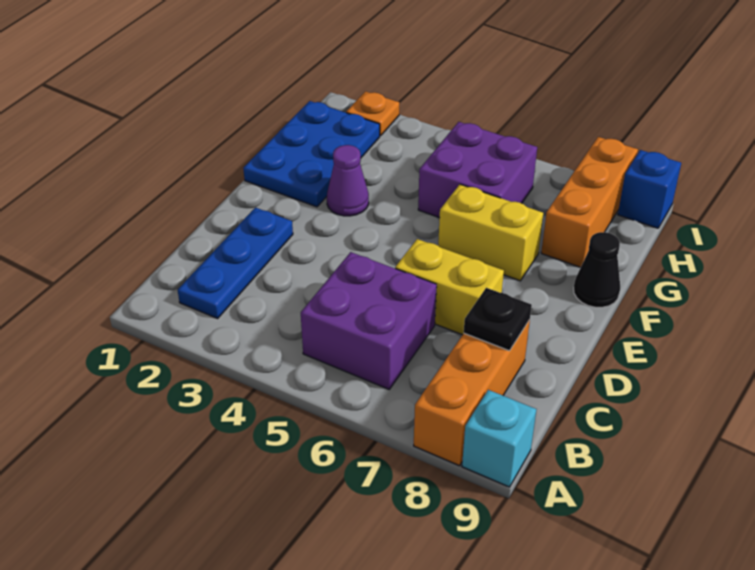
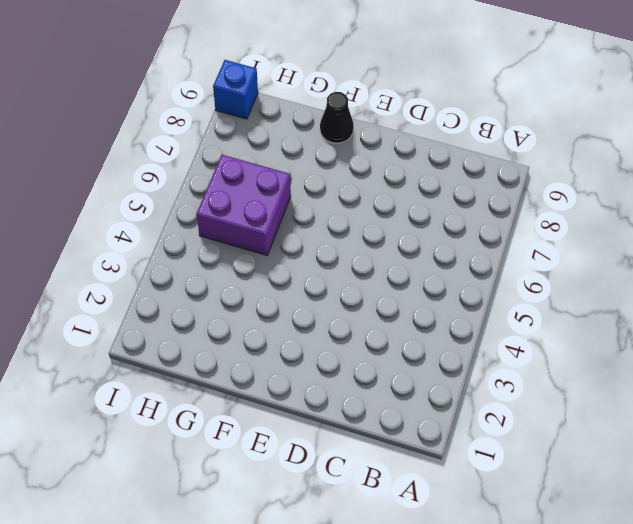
none -> orange 1x3 brick [414,320,530,466]
none -> cyan 1x1 brick [462,390,536,487]
none -> blue 1x3 plate [178,207,293,318]

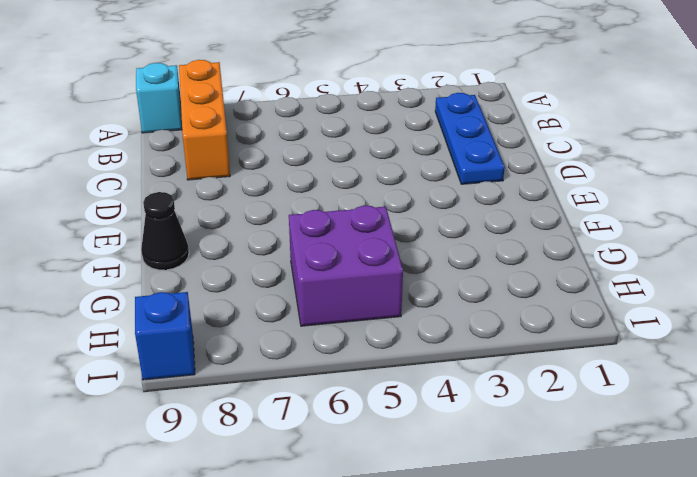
none -> purple 2x2 brick [301,252,437,389]
none -> yellow 1x2 brick [395,239,504,335]
none -> blue 2x3 plate [243,101,380,207]

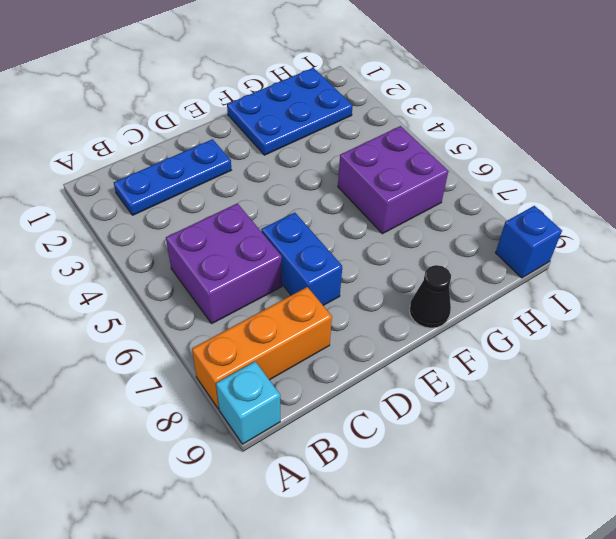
blue 1x2 brick [261,213,342,305] -> yellow 1x2 brick [395,239,504,335]
none -> purple 1x1 cone [327,145,369,216]
none -> yellow 1x2 brick [438,184,543,281]
none -> orange 1x3 brick [541,137,638,267]

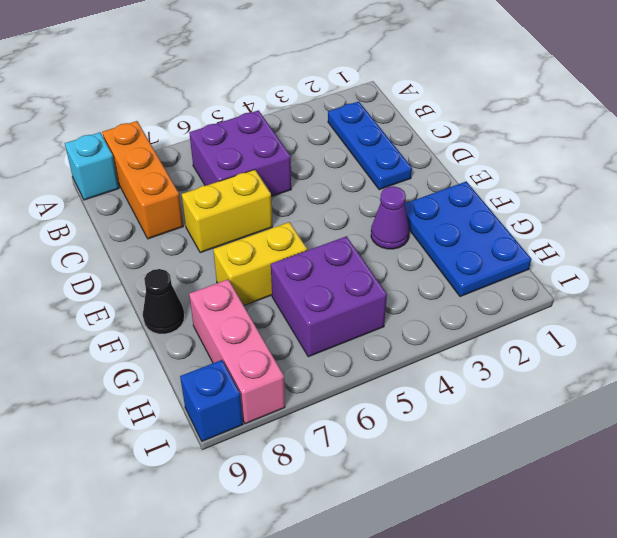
pink 1x3 brick [189,279,285,424] -> orange 1x3 brick [541,137,638,267]
none -> orange 1x1 plate [346,91,399,136]
none -> black 1x1 plate [464,288,532,351]

